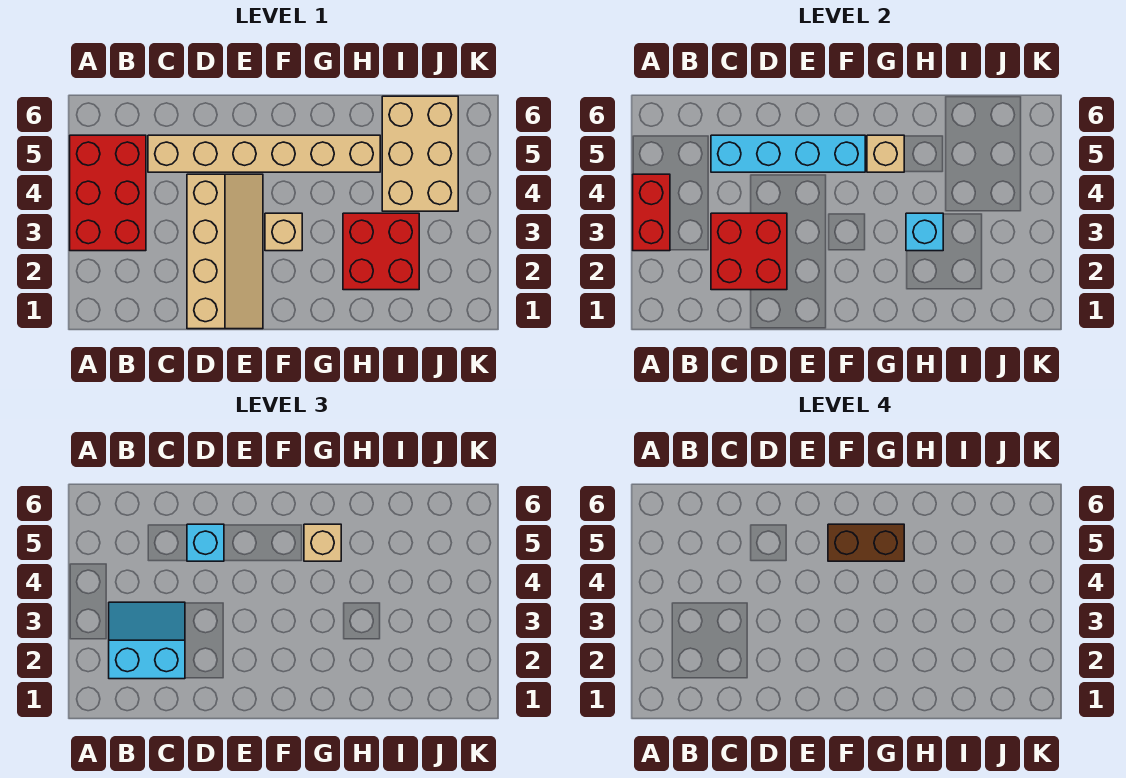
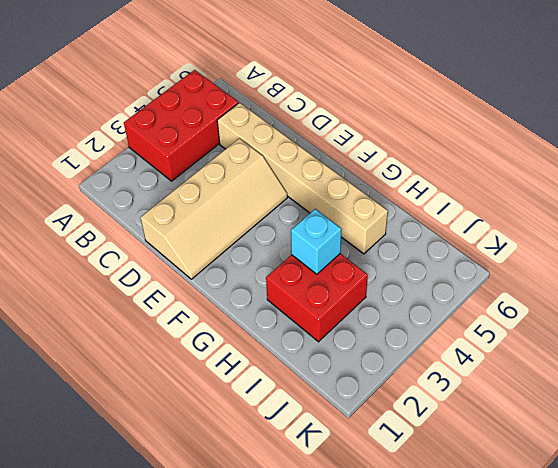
none -> tan 1x1 brick [265,213,302,251]
none -> tan 2x3 brick [382,96,458,211]
none -> red 1x2 brick [633,174,670,251]

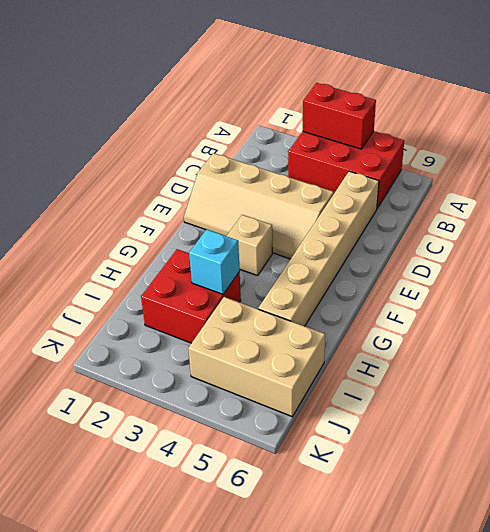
none -> red 2x2 brick [711,213,787,290]
none -> cyan 1x4 brick [711,135,865,172]
none -> tan 1x1 brick [867,135,904,172]

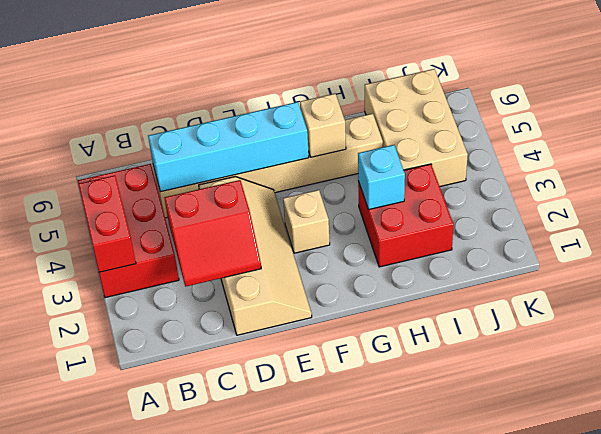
red 2x2 slope [165,180,261,287] -> red 2x2 brick [711,213,787,290]
none -> cyan 2x2 slope [109,602,185,679]
none -> cyan 1x1 brick [187,524,224,561]
none -> tan 1x1 brick [304,524,341,561]

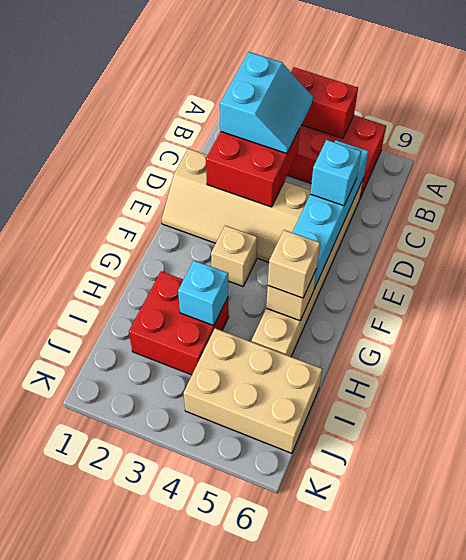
none -> brown 1x2 brick [828,524,904,561]

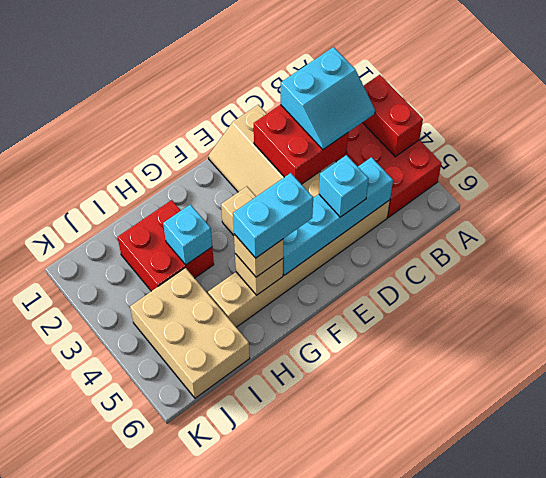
cyan 1x2 brick [233,173,313,258] -> brown 1x2 brick [828,524,904,561]

